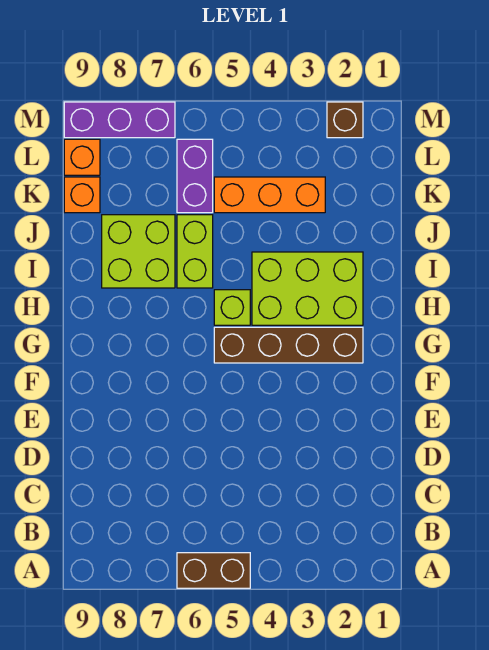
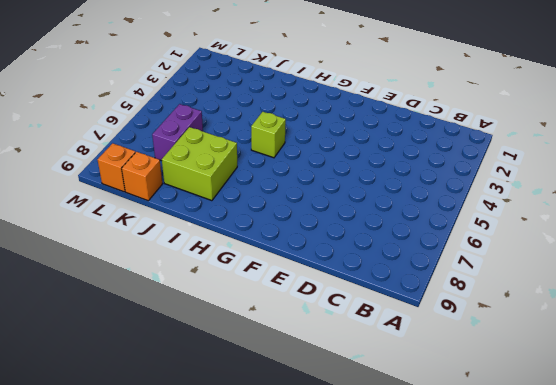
purple 1x2 brick [152,104,203,161] -> purple 1x2 brick turned to [177,139,213,213]
none -> brown 1x2 brick [177,553,250,588]
none -> brown 1x4 brick [214,327,363,363]
none -> lime 2x3 brick [252,252,363,325]

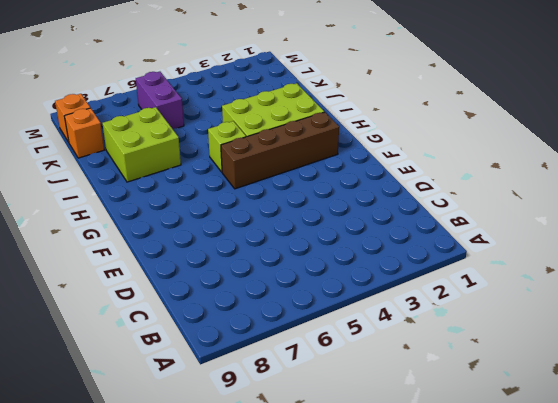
none -> brown 1x2 brick [177,553,250,588]
none -> lime 1x2 brick [177,215,213,288]
none -> orange 1x3 brick [214,177,325,213]

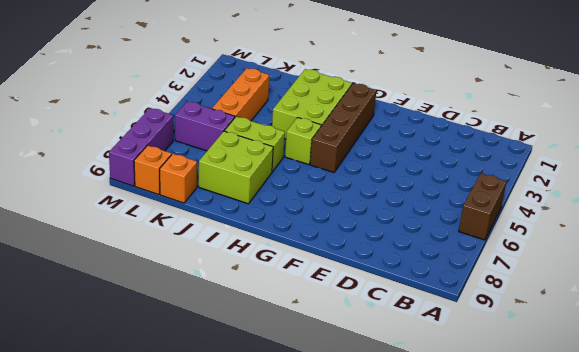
none -> brown 1x1 brick [327,102,363,138]

